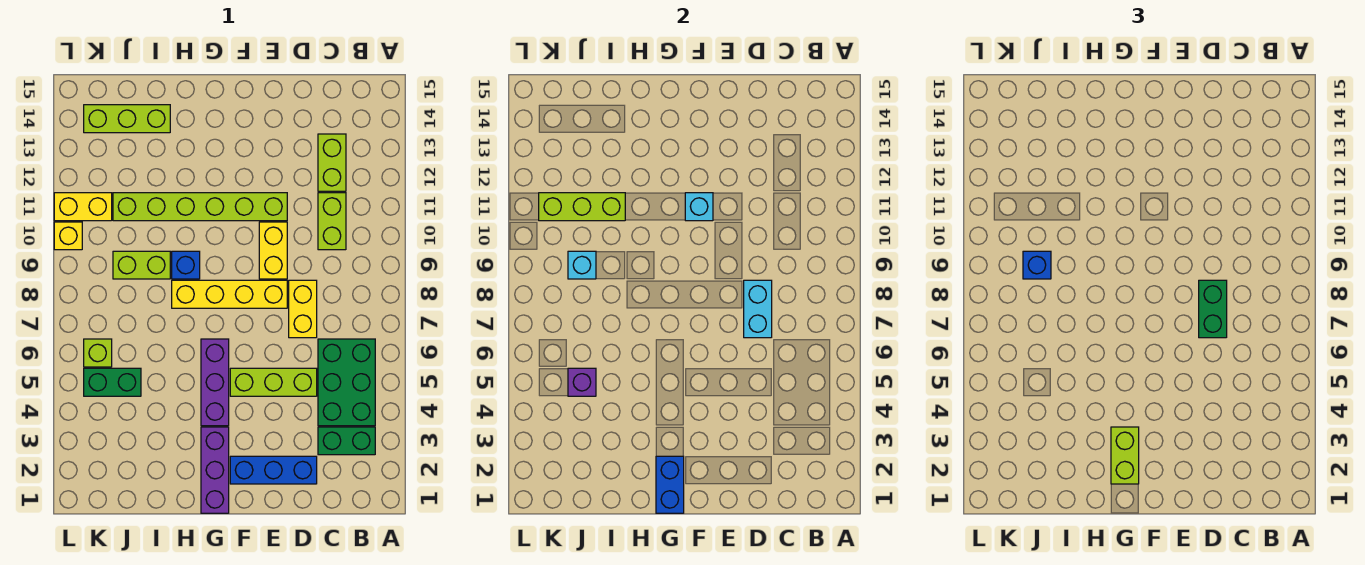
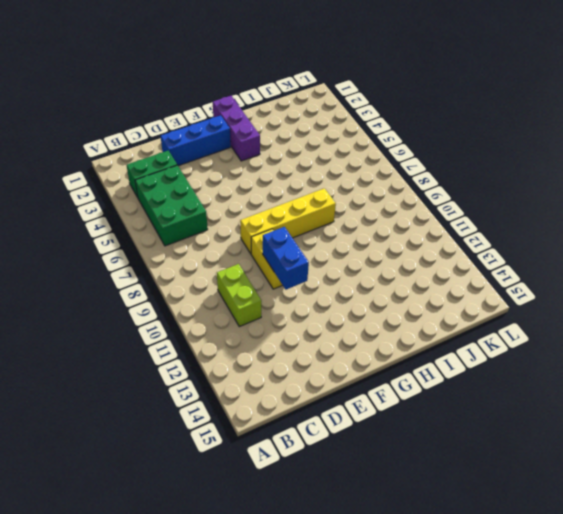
blue 1x2 brick [263,227,309,289] -> blue 1x2 brick moved to [656,456,684,513]
none -> lime 1x2 brick [318,134,346,191]
none -> lime 1x3 brick [230,368,317,396]
none -> yellow 1x2 brick [289,280,317,338]

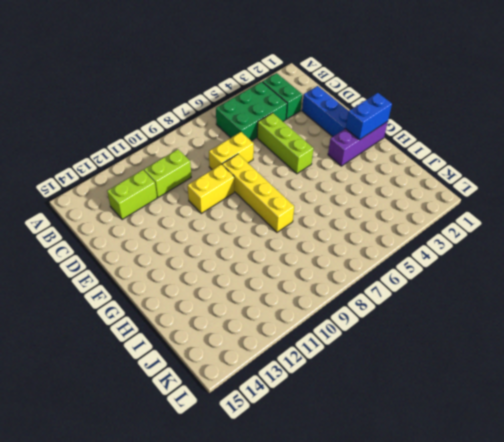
none -> lime 1x6 brick [113,193,287,221]
none -> purple 1x3 brick [201,339,229,426]
none -> blue 1x1 brick [172,251,200,279]

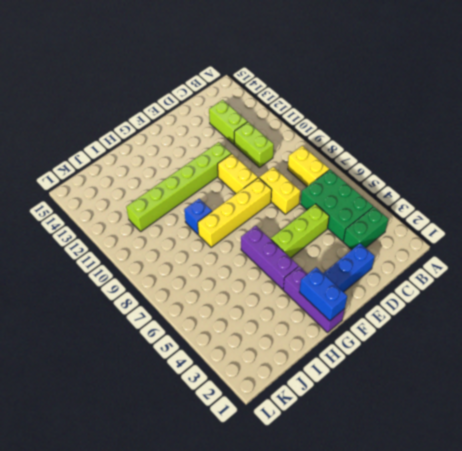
yellow 1x2 brick [288,146,329,186] -> yellow 1x2 brick turned to [54,193,112,221]
none -> lime 1x2 brick [113,251,170,279]
none -> lime 1x3 brick [84,105,170,133]
none -> green 1x2 brick [84,368,141,396]

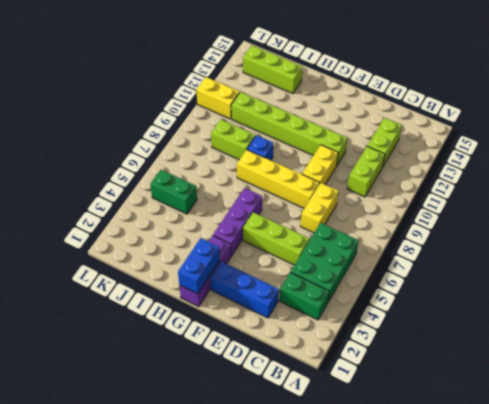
none -> lime 1x1 brick [84,339,112,367]
none -> yellow 1x1 brick [54,222,82,250]
none -> cyan 1x2 brick [744,280,772,338]

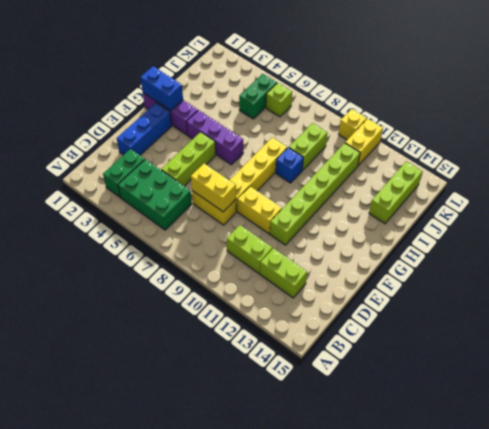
yellow 1x2 brick [191,164,236,212] -> cyan 1x2 brick [744,280,772,338]
none -> cyan 1x1 brick [685,193,713,221]
none -> lime 1x3 brick [539,193,625,221]
none -> purple 1x1 brick [568,368,596,396]

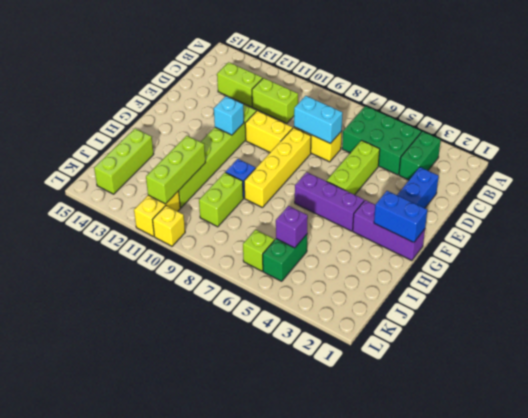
none -> cyan 1x1 brick [568,251,596,279]
none -> green 1x2 brick [1199,280,1227,338]
none -> lime 1x2 brick [1111,427,1139,484]

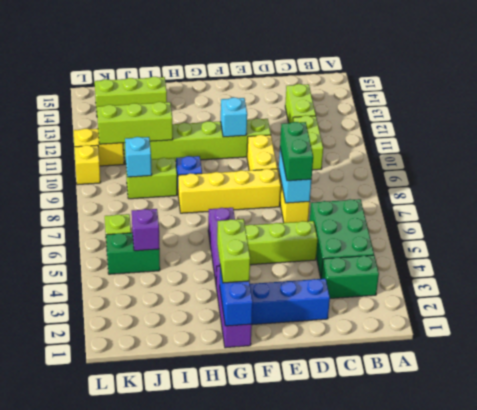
none -> blue 1x1 brick [1023,251,1051,279]

